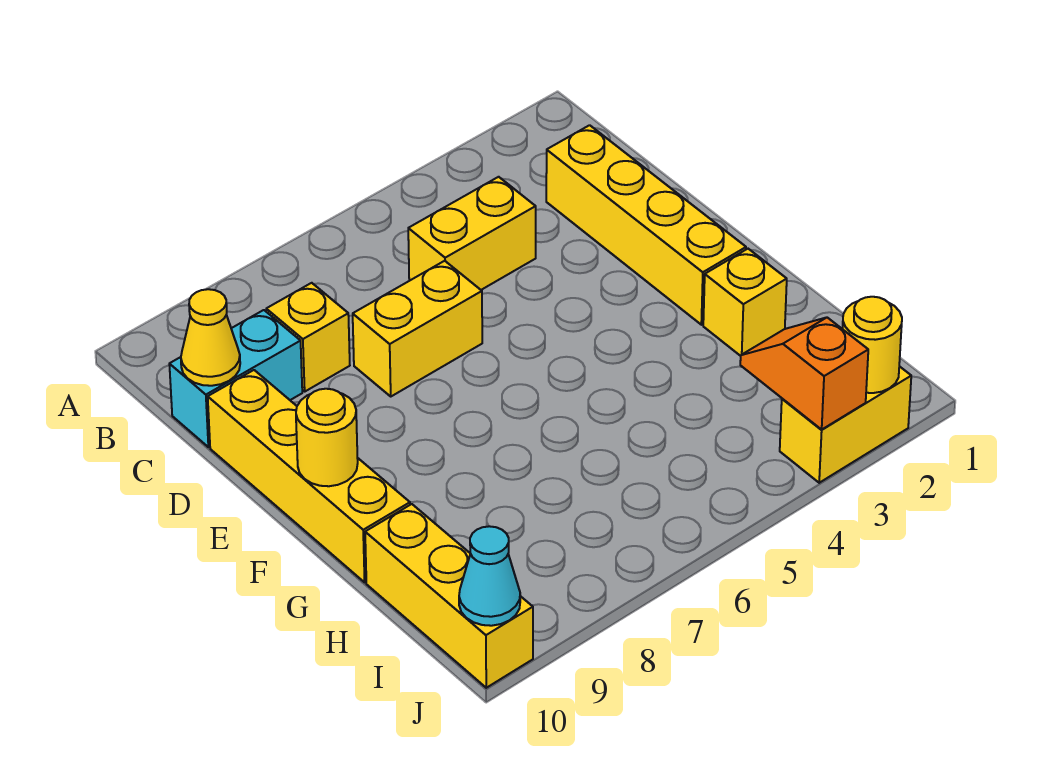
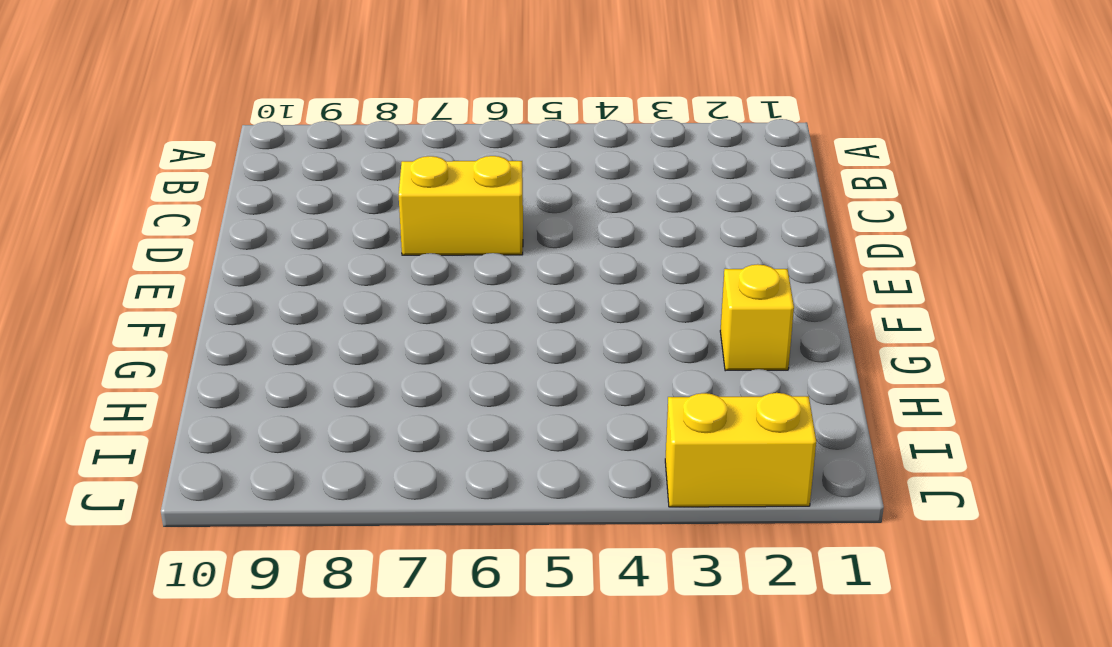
none -> yellow 1x4 brick [546,125,746,325]
none -> yellow 1x2 brick [408,177,536,290]
none -> yellow 1x1 brick [266,283,350,391]

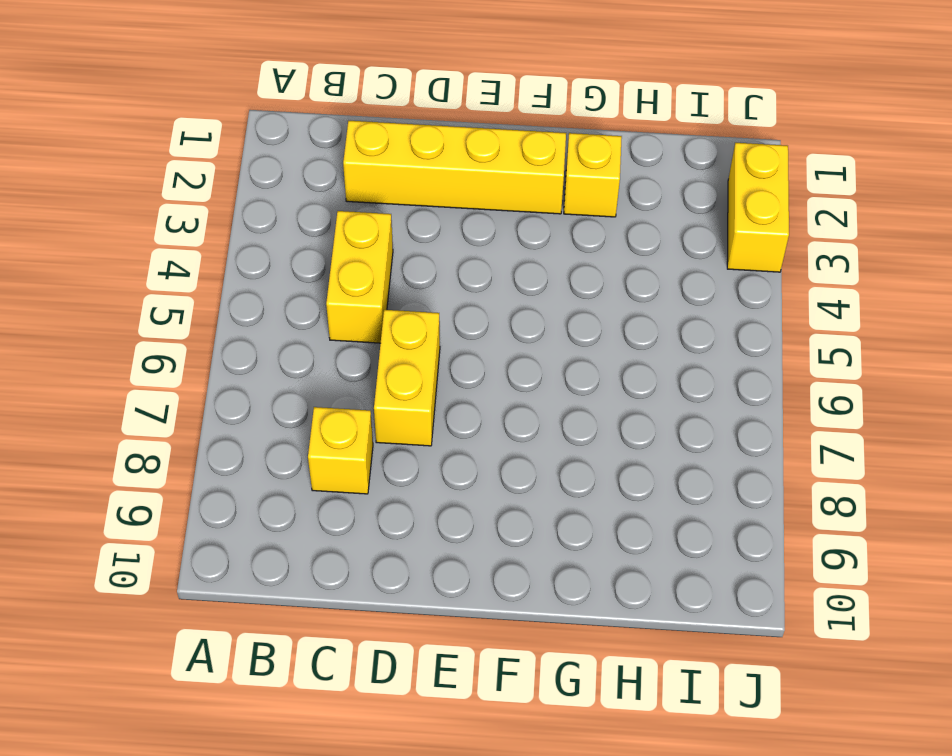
none -> cyan 1x2 brick [169,310,302,447]
none -> yellow 1x4 brick [208,370,410,582]
none -> yellow 1x3 brick [365,504,533,688]

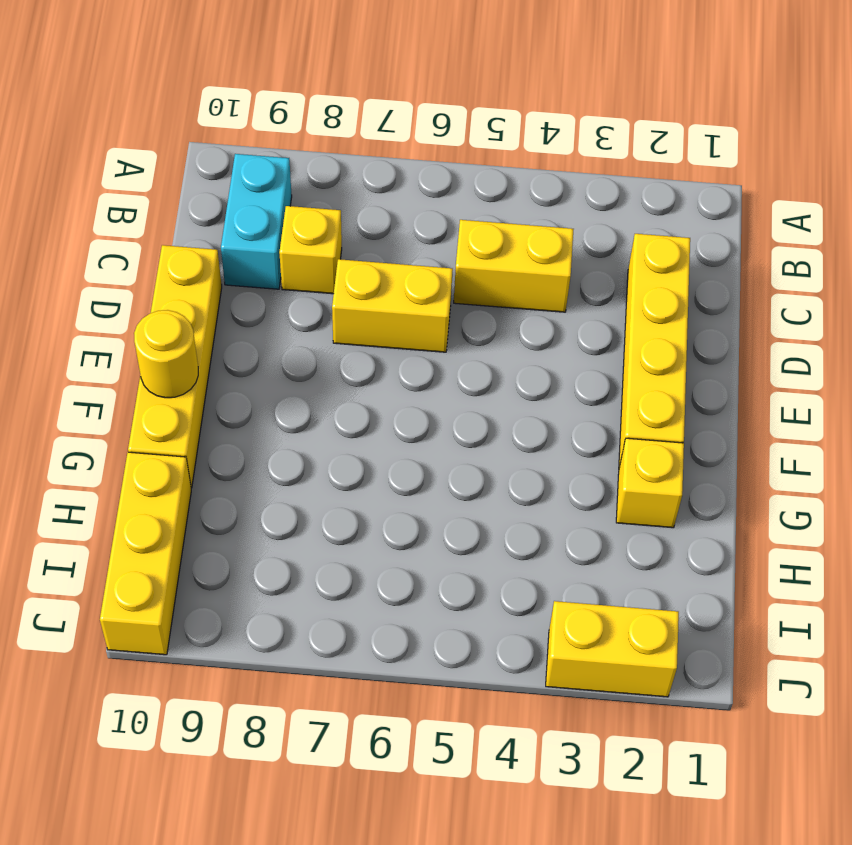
cyan 1x2 brick [221,154,292,289] -> cyan 1x2 brick turned to [169,310,302,447]
none -> yellow 1x1 cone [181,289,240,386]
none -> orange 1x2 slope [740,318,868,429]
none -> yellow 1x1 round brick [842,297,902,393]

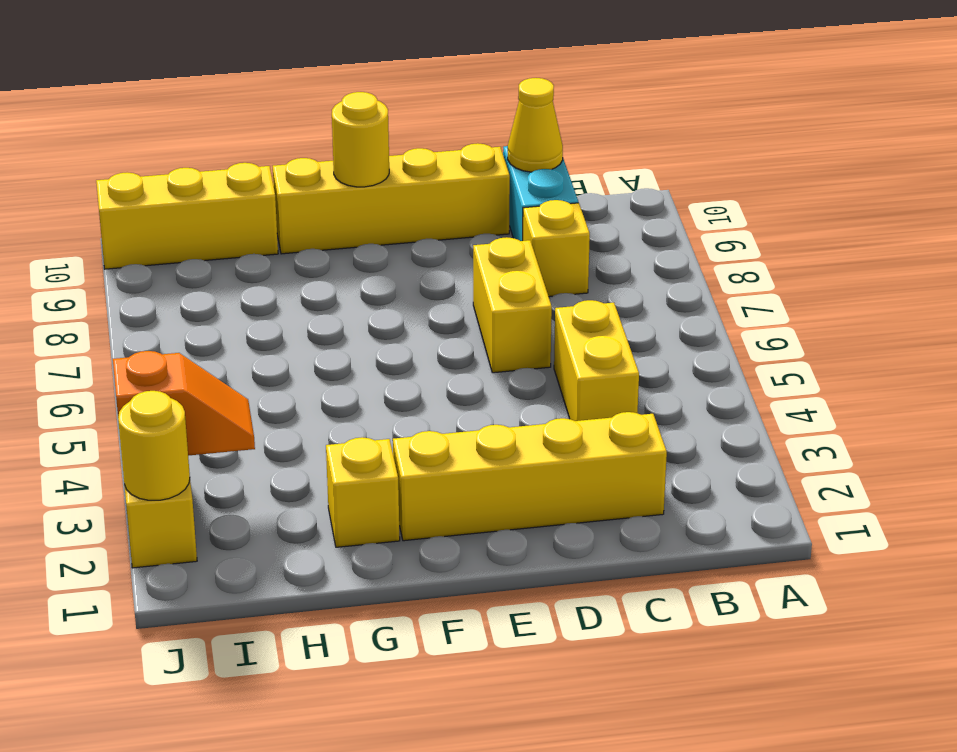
none -> cyan 1x1 cone [459,526,520,626]

